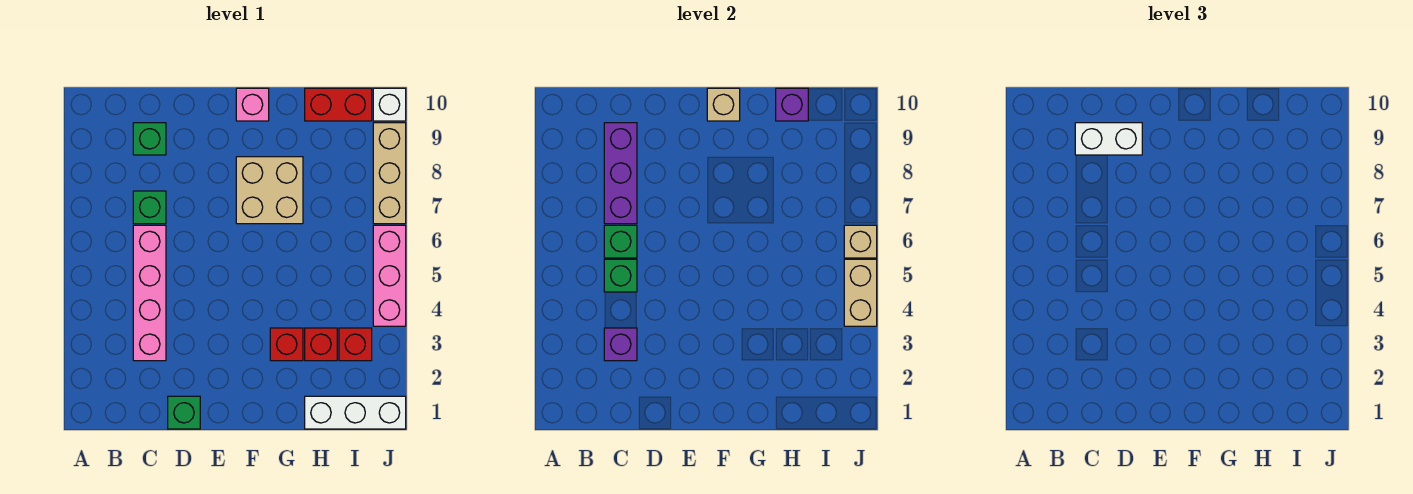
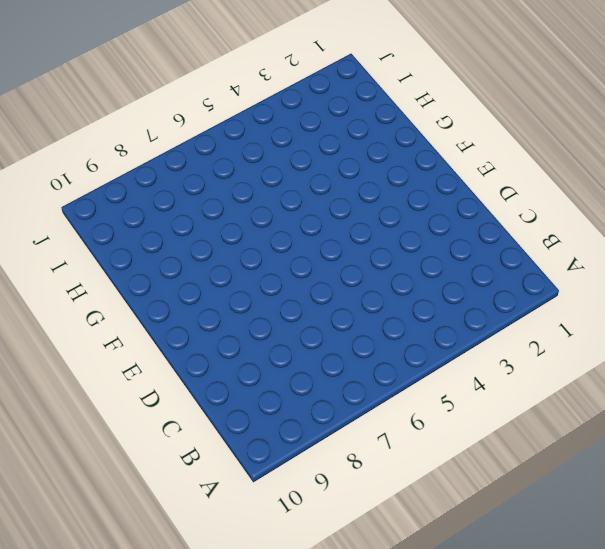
none -> pink 1x4 brick [133,225,166,361]
none -> green 1x1 brick [133,191,166,224]
none -> green 1x1 brick [133,123,166,155]

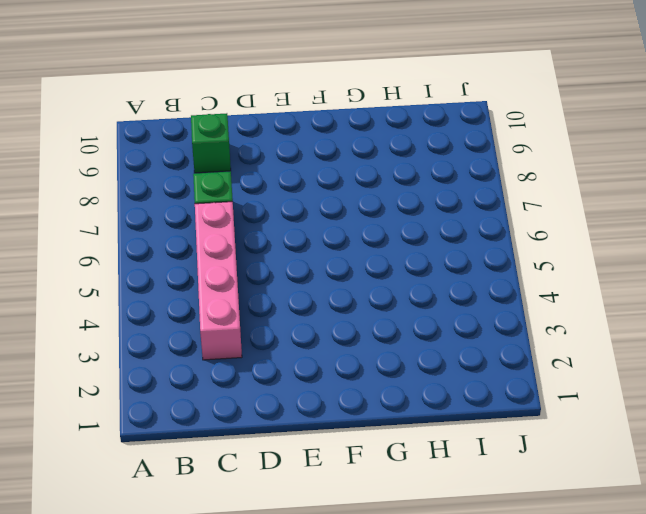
none -> green 1x1 brick [168,396,200,429]
none -> tan 2x2 brick [236,157,303,224]
none -> pink 1x1 brick [236,88,269,121]

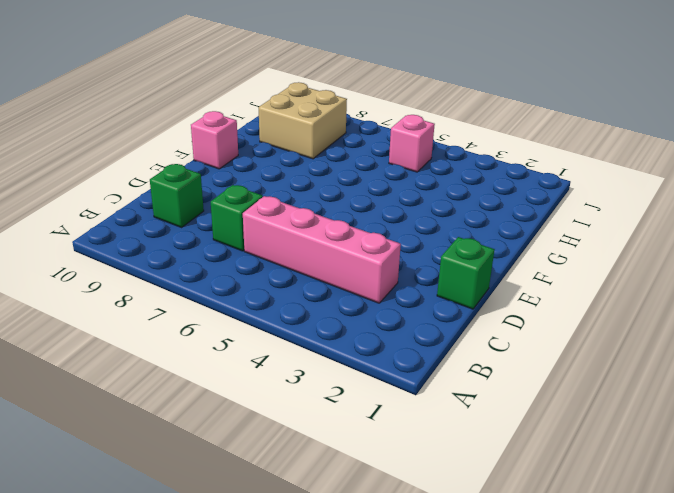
tan 2x2 brick [258,82,347,159] -> tan 2x2 brick moved to [236,157,303,224]
pink 1x1 brick [389,115,435,172] -> none
none -> red 1x1 brick [270,328,303,361]
none -> white 1x3 brick [305,396,406,429]
none -> red 1x1 brick [305,328,337,361]

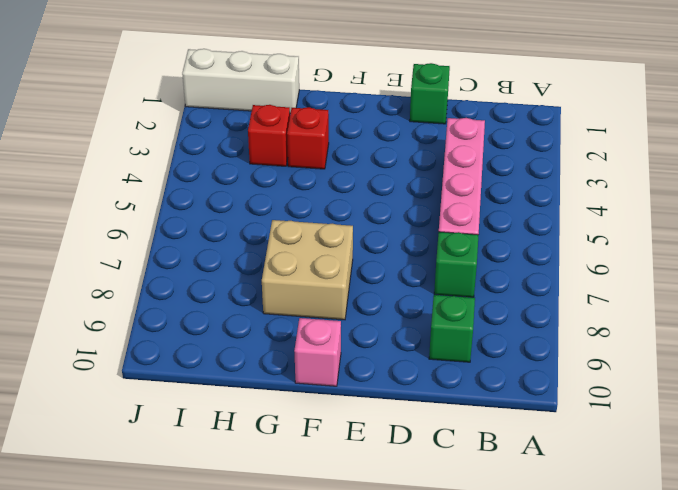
none -> red 1x2 brick [305,88,372,121]
none -> red 1x1 brick [339,328,372,361]
none -> pink 1x3 brick [373,225,406,326]

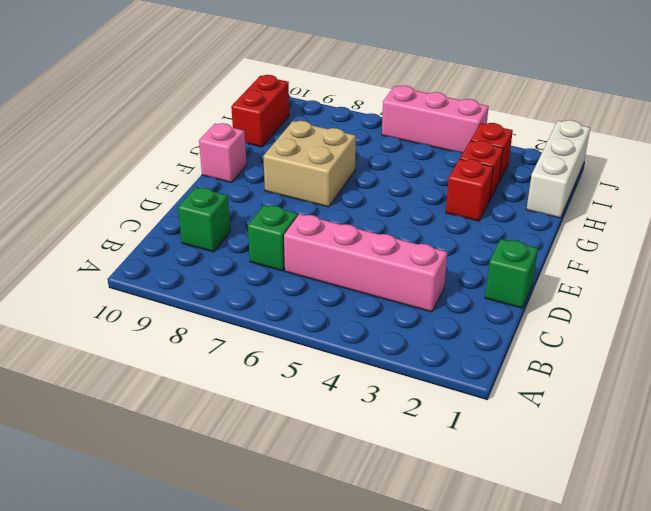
none -> tan 1x3 brick [373,123,406,224]
none -> white 1x1 brick [373,88,406,121]
none -> purple 1x1 brick [604,328,637,361]

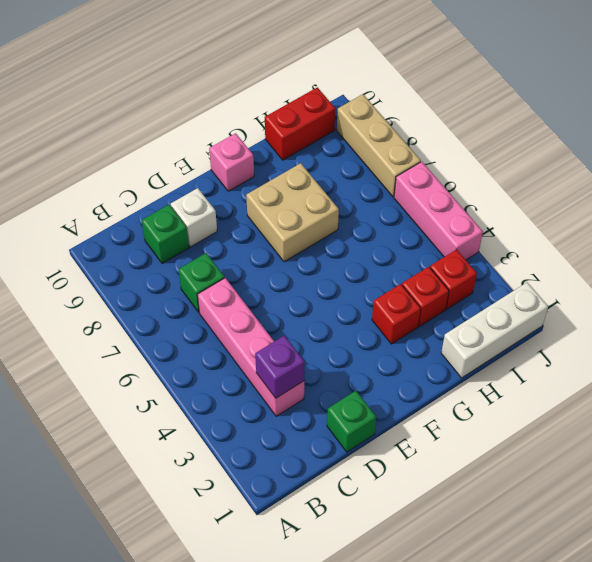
white 1x1 brick [171,188,217,247] -> white 1x1 brick moved to [373,88,406,121]
none -> green 1x1 brick [604,259,637,292]
none -> green 1x1 brick [604,225,637,258]
none -> purple 1x3 brick [604,123,637,224]

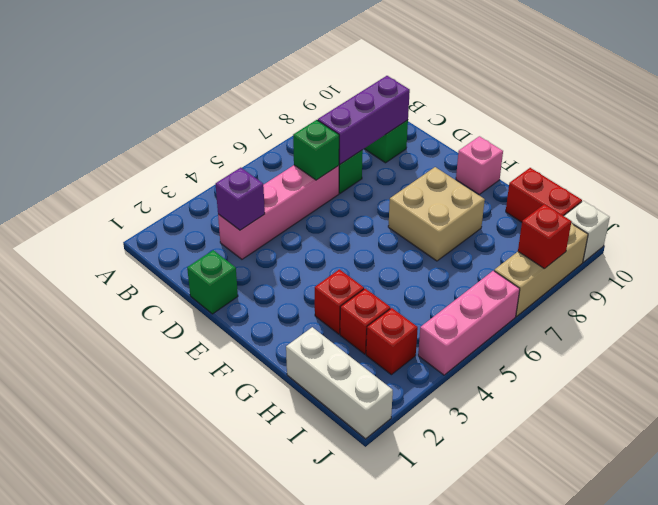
red 1x1 brick [518,204,571,269] -> none
none -> green 1x1 brick [604,259,637,292]
none -> tan 1x1 brick [707,88,740,121]
none -> purple 1x1 brick [776,88,808,121]

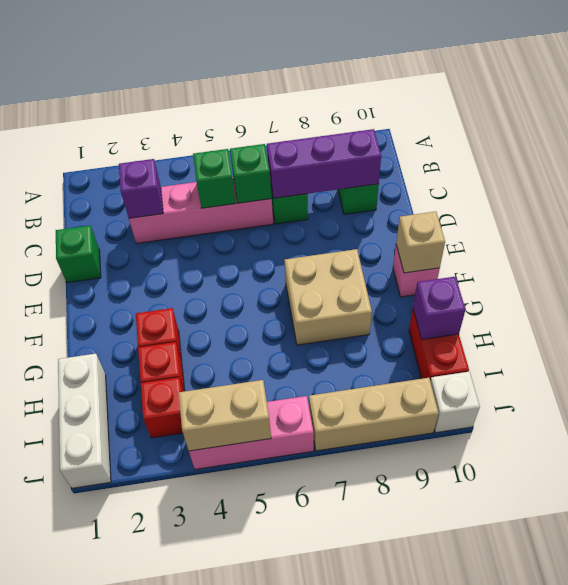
none -> tan 1x1 brick [844,225,877,258]
none -> white 1x2 brick [1075,123,1142,155]

